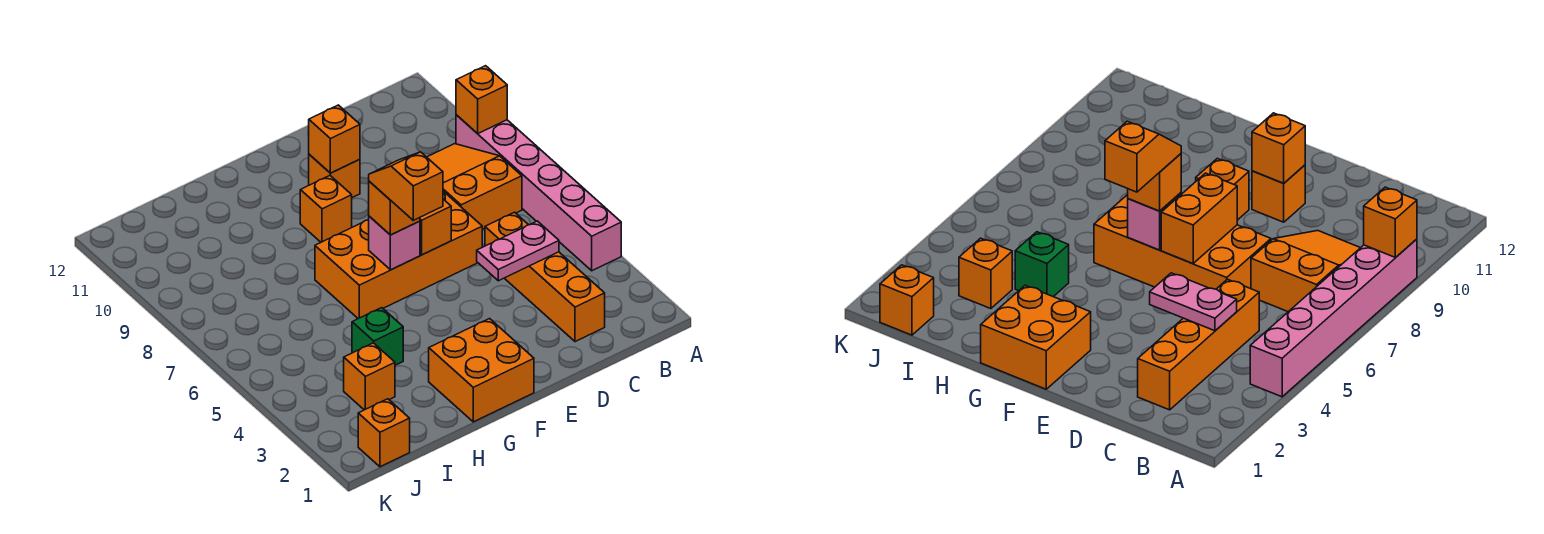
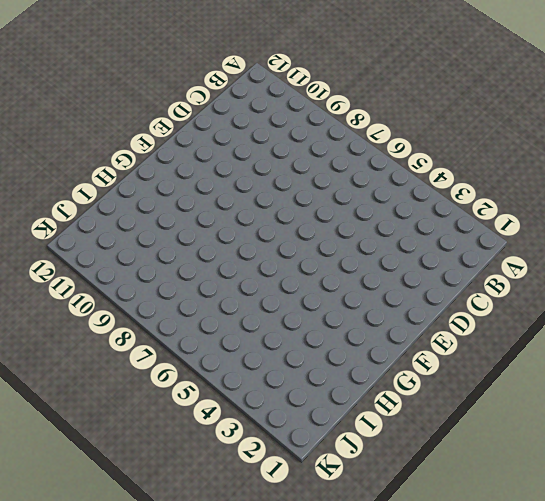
none -> pink 1x6 brick [456,115,621,271]
none -> orange 2x3 slope [427,144,522,229]
none -> orange 1x4 brick [485,212,605,342]

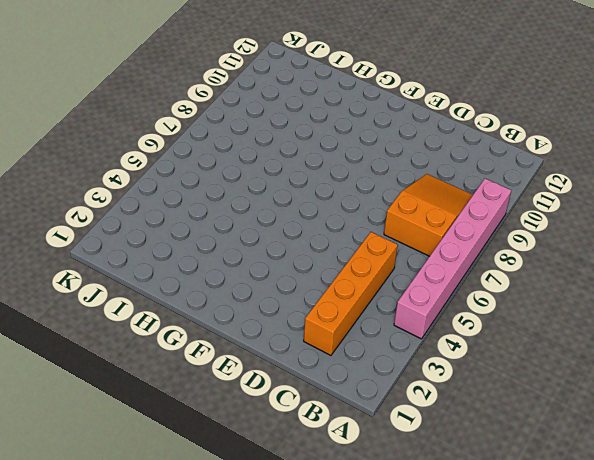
none -> orange 2x4 brick [315,191,482,319]
none -> orange 1x1 brick [309,154,360,198]
none -> orange 2x2 brick [429,319,534,422]

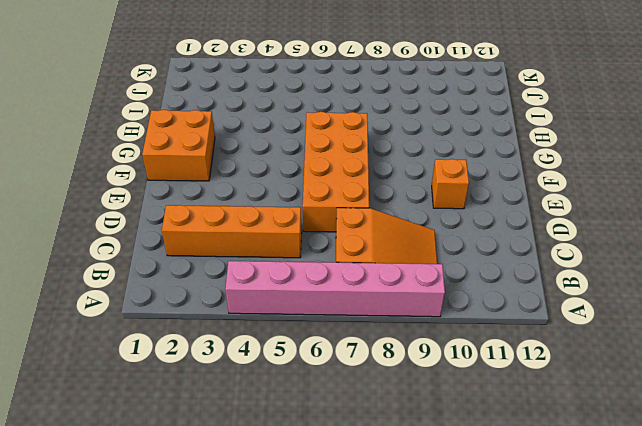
none -> orange 1x1 brick [300,176,352,242]
none -> green 1x1 brick [352,308,403,365]
none -> orange 1x1 brick [344,343,395,410]

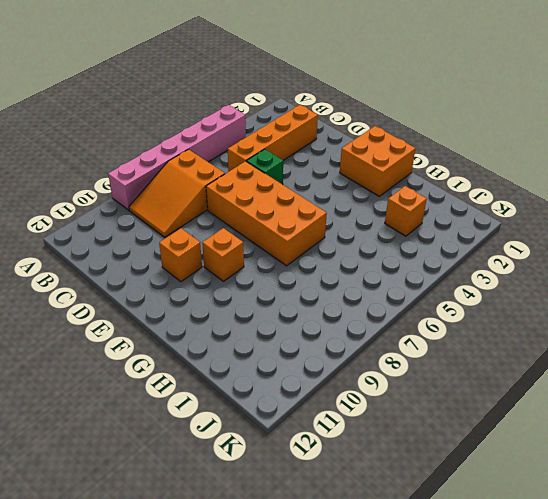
green 1x1 brick [247,149,283,184] -> green 1x1 brick moved to [352,308,403,365]
none -> orange 1x1 brick [358,399,410,467]
none -> orange 1x1 brick [456,66,507,134]
none -> pink 1x2 plate [477,221,559,281]

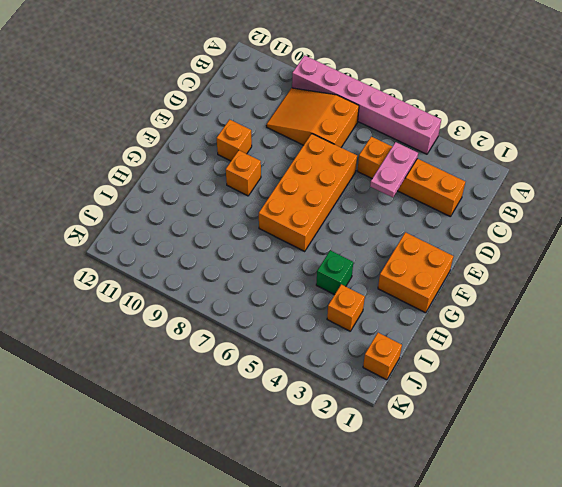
none -> orange 1x1 brick [456,66,507,134]
none -> orange 1x2 brick [420,199,451,255]
none -> orange 1x1 brick [309,105,360,173]

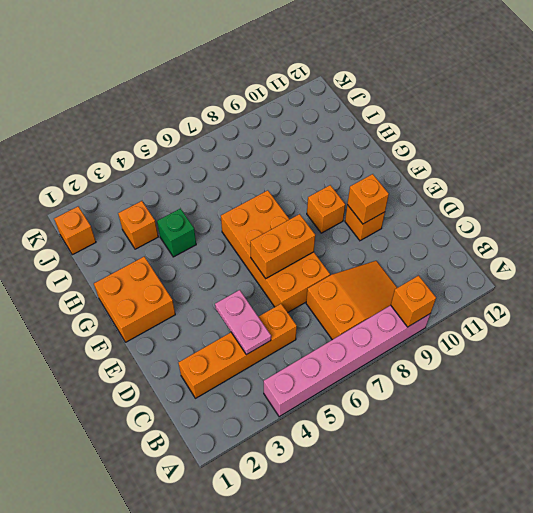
none -> pink 1x1 brick [369,216,420,270]
none -> orange 1x1 brick [369,181,420,235]
none -> orange 1x2 slope [369,152,443,220]

